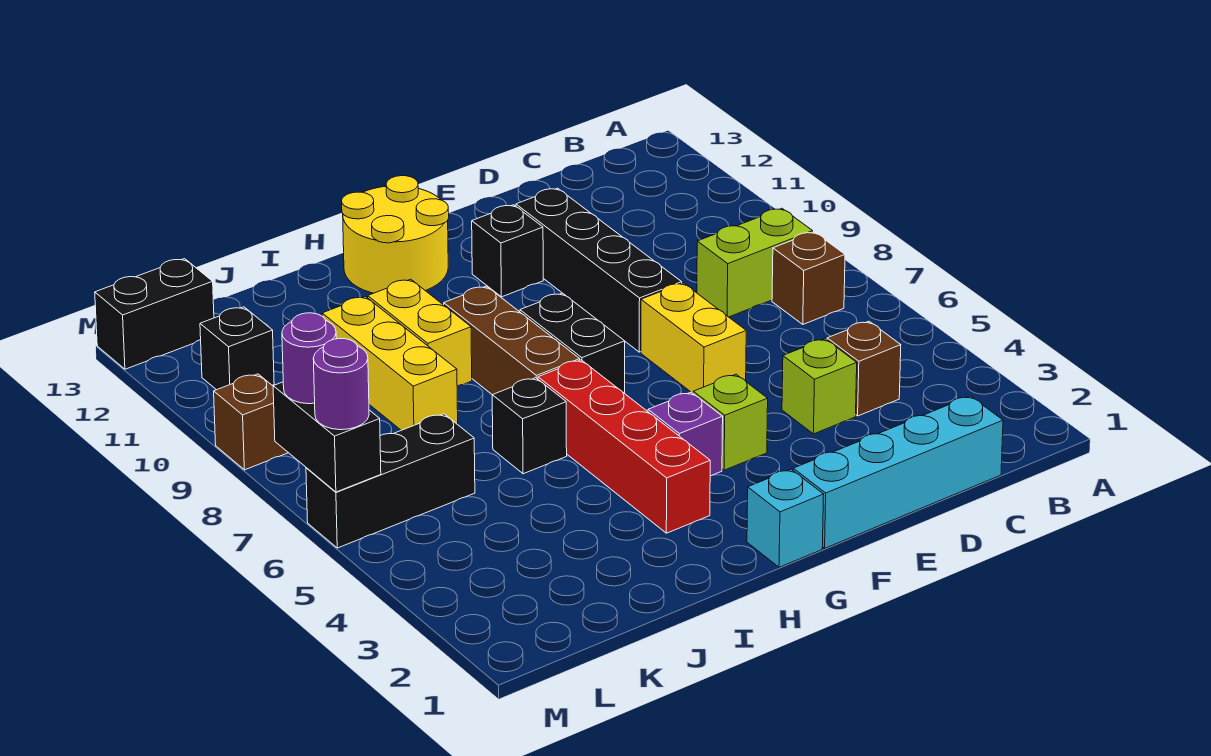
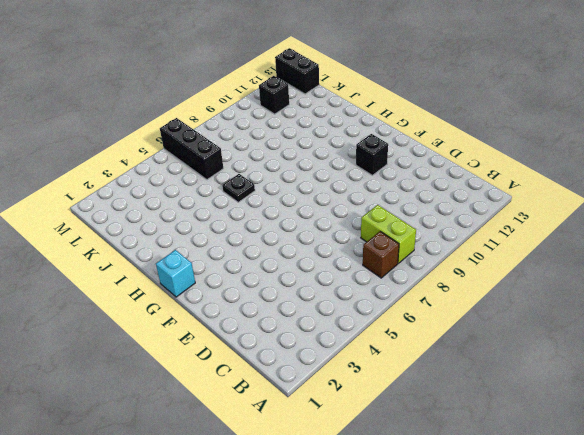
black 1x1 plate [222,174,255,202] -> black 1x1 brick [492,378,567,474]
none -> cyan 1x4 brick [793,396,1003,548]
none -> brown 1x1 brick [827,321,901,416]
none -> lime 1x1 brick [782,339,857,434]

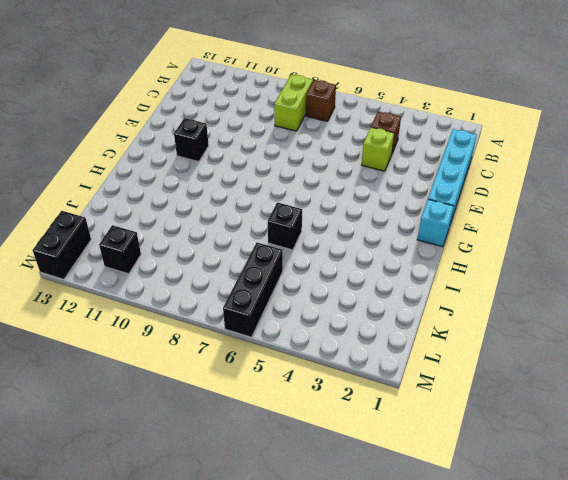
none -> yellow 1x2 brick [641,283,746,393]
none -> black 1x4 brick [516,188,682,352]
none -> lime 1x1 brick [693,374,768,470]

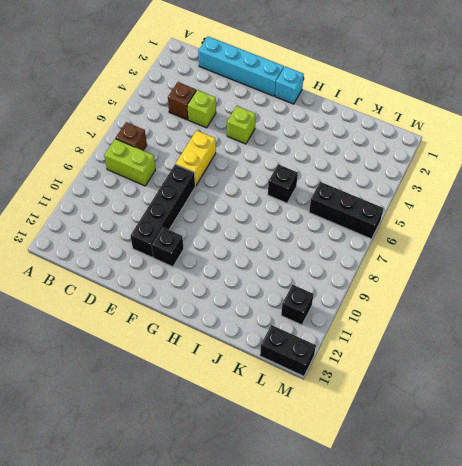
none -> purple 1x1 brick [648,392,723,476]
none -> black 1x2 brick [520,293,625,393]
none -> yellow 2x2 round brick [342,176,449,293]

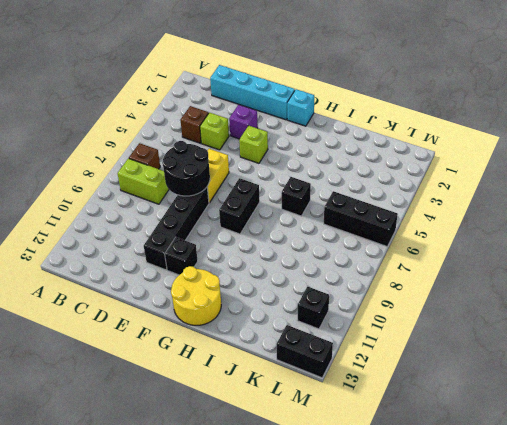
black 2x2 round brick [162,141,210,196] -> none
purple 1x1 brick [229,105,258,139] -> purple 1x1 brick moved to [648,392,723,476]
none -> red 1x4 brick [538,360,710,533]
none -> brown 1x3 brick [444,286,580,395]
none -> yellow 1x2 brick [368,279,472,386]

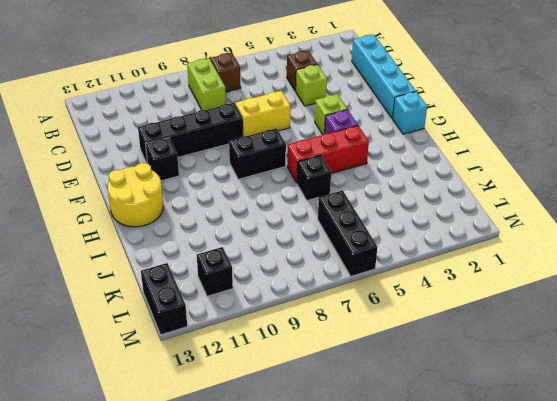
red 1x3 brick [287,126,369,183] -> red 1x4 brick [538,360,710,533]
none -> brown 1x3 brick [444,286,580,395]
none -> yellow 1x2 brick [368,279,472,386]
none -> yellow 1x3 brick [322,297,458,430]

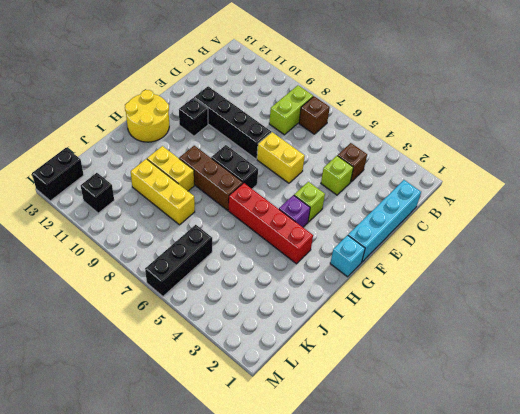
none -> black 1x1 brick [492,378,567,474]
none -> brown 1x1 brick [214,374,288,470]
none -> black 1x2 brick [273,382,381,492]

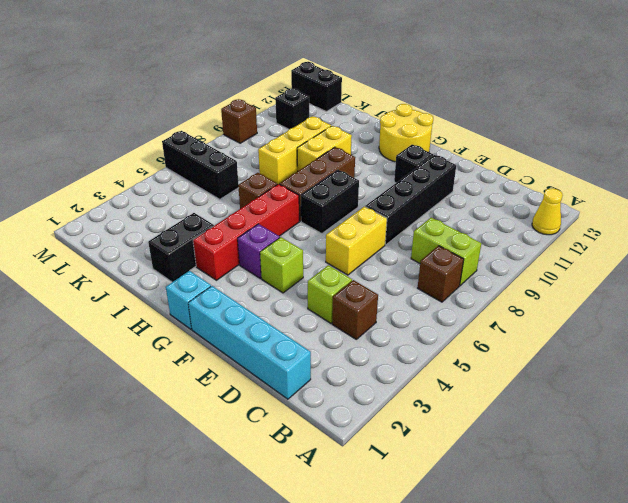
yellow 1x1 cone [532,188,563,235] -> none
black 1x2 brick [148,213,214,282] -> black 1x2 brick moved to [273,382,381,492]
brown 1x1 brick [238,173,277,209] -> black 1x1 brick [492,378,567,474]
none -> purple 1x1 round brick [313,338,369,430]
none -> purple 1x1 round brick [282,313,336,404]

